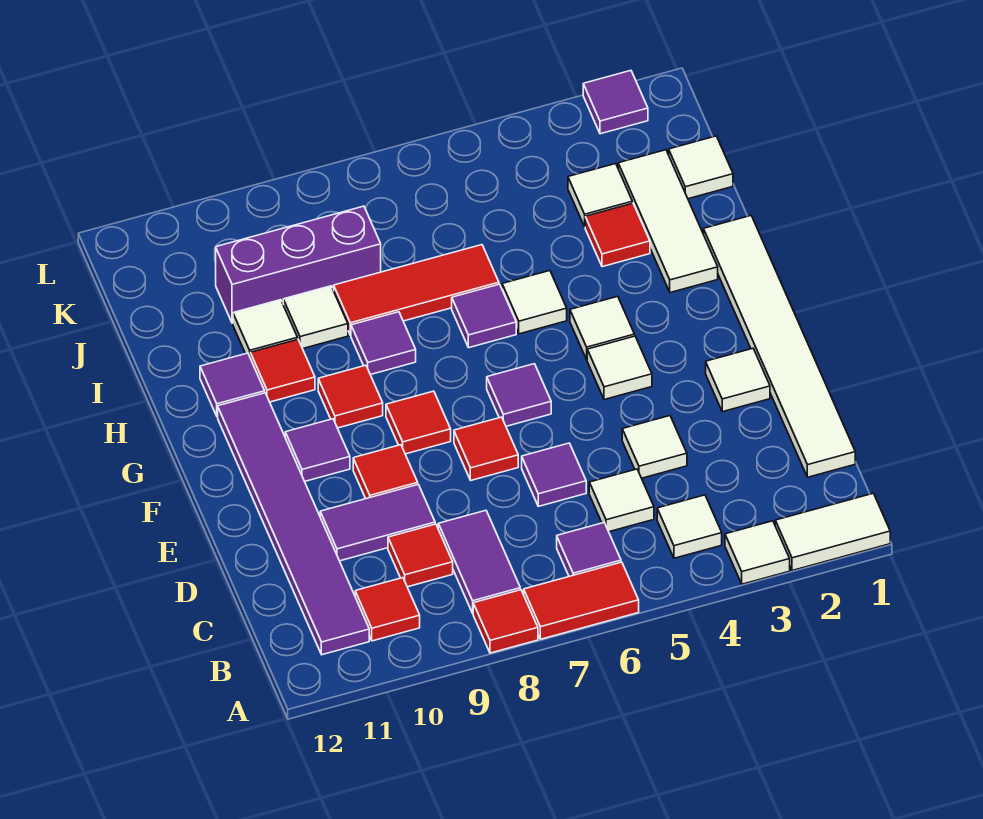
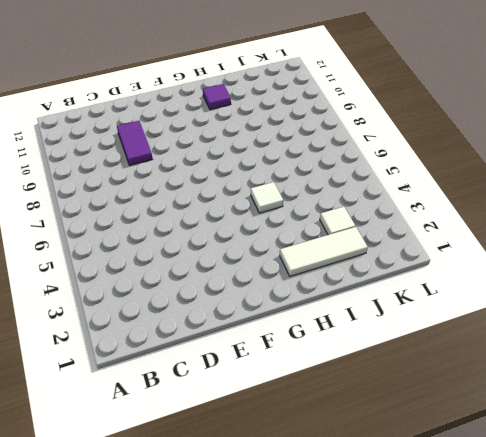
none -> white 1x2 tile [775,493,890,571]
none -> white 1x1 tile [725,521,790,584]
none -> red 1x2 tile [524,562,639,639]
none -> red 1x1 tile [473,590,538,653]

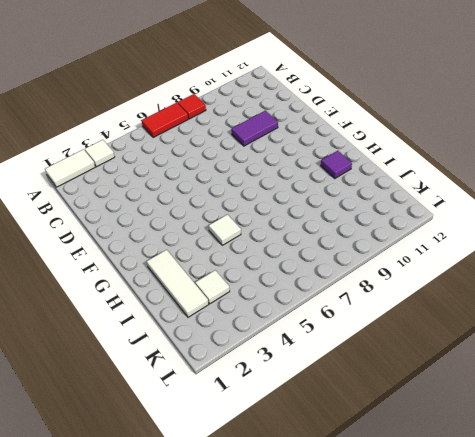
none -> white 1x1 tile [657,495,722,558]
none -> purple 1x1 tile [557,523,621,576]
none -> purple 1x2 tile [438,510,520,613]
none -> red 1x1 tile [355,578,420,641]

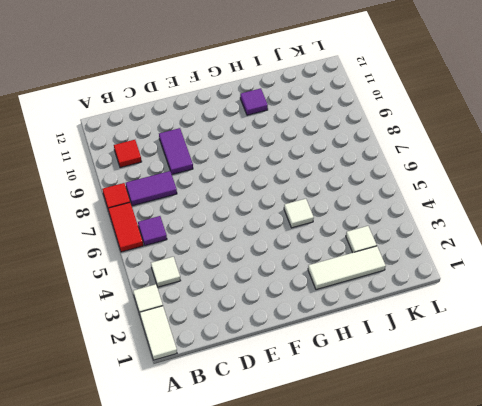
none -> purple 1x6 tile [218,393,369,655]
none -> white 1x6 tile [704,216,855,477]
none -> white 1x1 tile [589,469,654,532]
none -> red 1x1 tile [388,524,453,587]

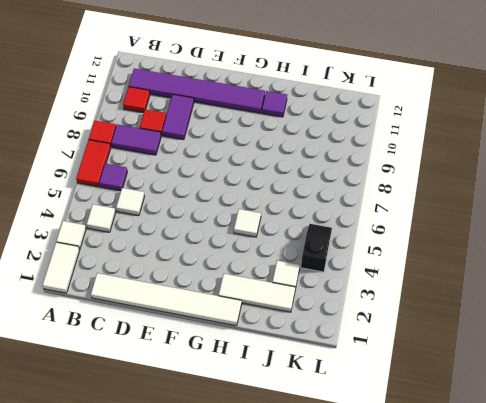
black 1x2 slope [301,224,332,272] -> none
none -> white 1x1 tile [622,416,687,478]
none -> purple 1x1 tile [522,443,586,506]
none -> white 1x1 tile [706,348,770,412]
none -> red 1x1 tile [454,417,518,480]

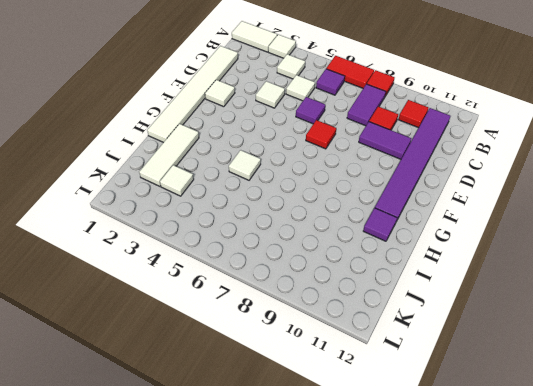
none -> red 1x1 tile [353,445,418,499]
none -> white 1x1 tile [587,336,652,400]
none -> purple 1x1 tile [487,364,551,426]
none -> red 1x1 tile [386,391,451,454]

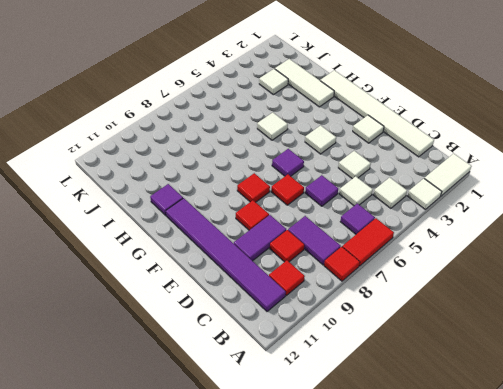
none -> purple 1x1 tile [285,419,350,481]
none -> white 1x1 tile [570,296,635,359]
none -> red 1x1 tile [318,365,383,428]
none -> purple 1x1 tile [452,284,516,348]

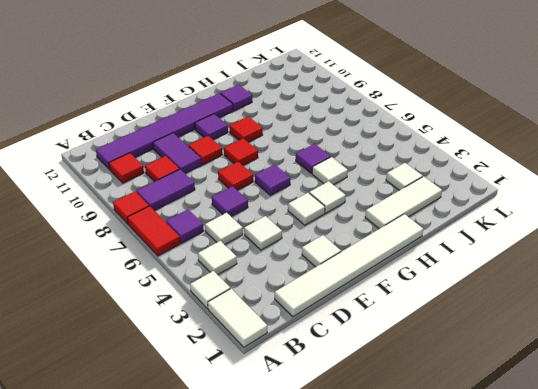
none -> purple 1x1 tile [351,312,416,375]
none -> red 1x1 tile [250,339,315,402]
none -> red 1x1 tile [585,203,650,267]
none -> red 1x3 tile [334,245,499,335]

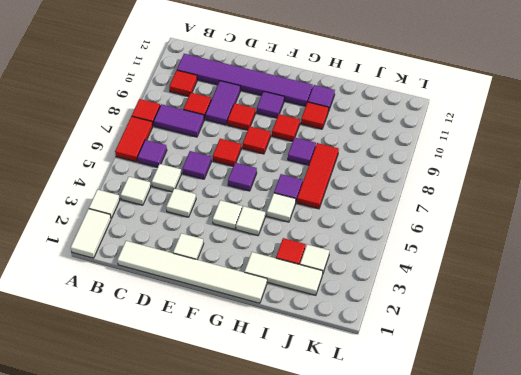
none -> white 1x1 tile [283,286,348,349]
none -> white 1x1 tile [233,300,298,356]
none -> white 1x1 tile [669,136,733,199]
none -> purple 1x3 brick [216,206,381,323]

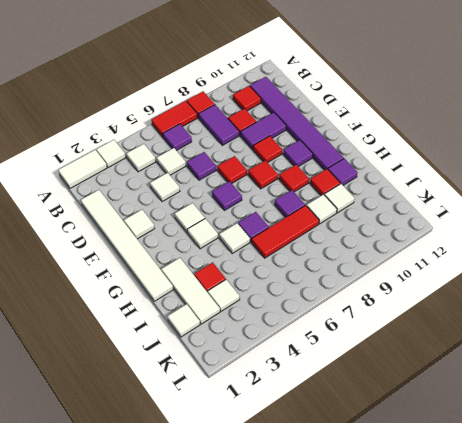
none -> purple 1x3 brick [216,206,381,323]
none -> purple 1x1 tile [583,71,648,134]

